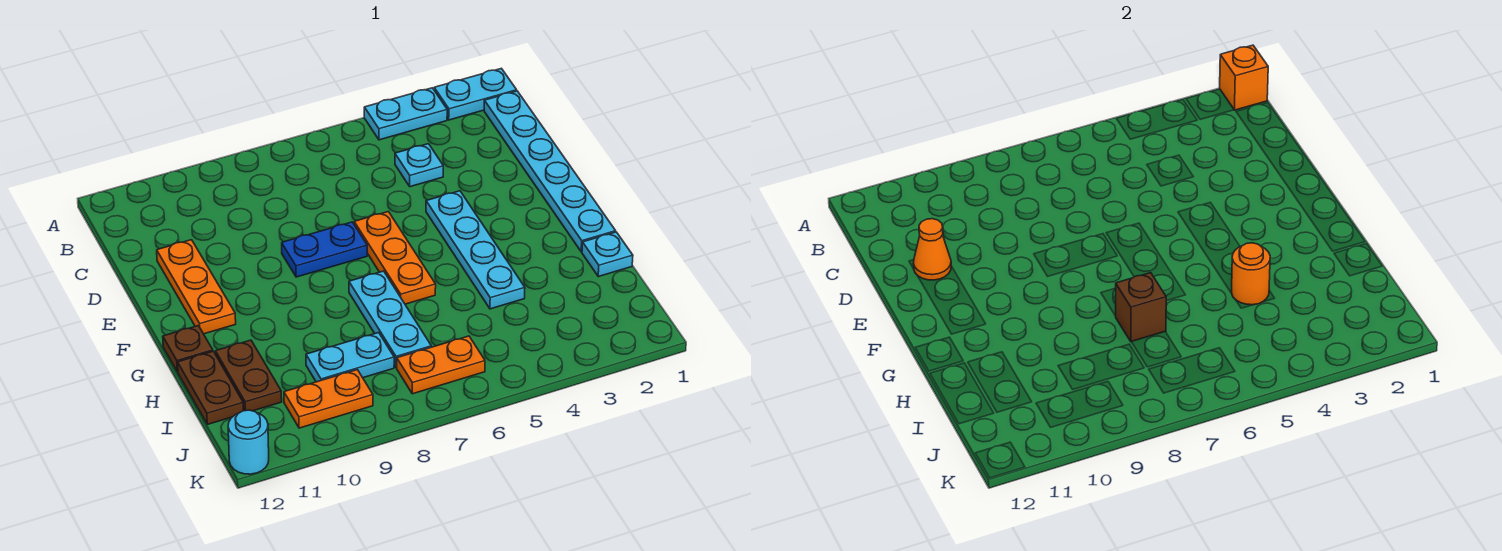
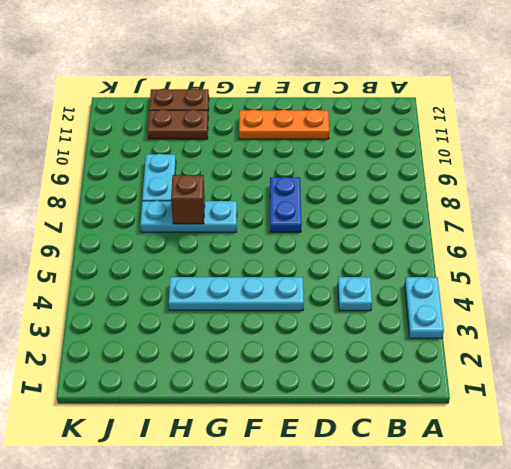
none -> cyan 1x2 plate [434,68,517,120]
none -> cyan 1x6 plate [484,91,616,252]
none -> orange 1x3 plate [354,212,436,304]

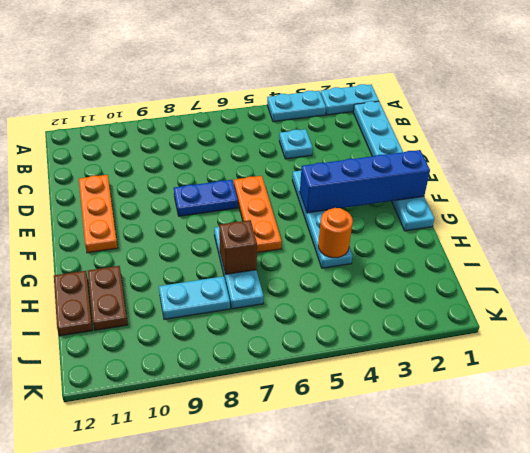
blue 1x4 brick [300,150,430,213] -> none
none -> brown 1x1 plate [163,326,213,372]
none -> cyan 1x1 plate [582,232,633,277]
none -> orange 1x2 plate [397,336,485,394]

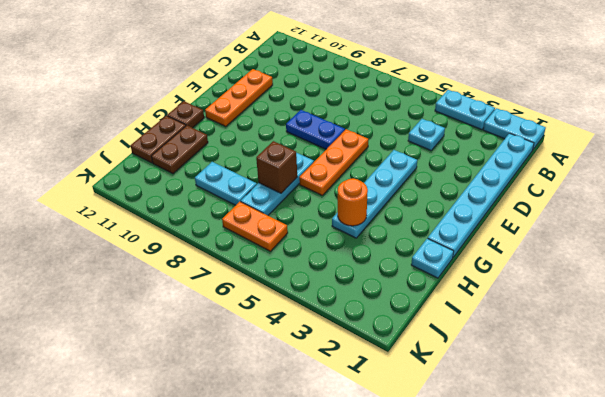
none -> orange 1x2 plate [284,370,373,428]
none -> cyan 1x1 round brick [228,410,269,474]
none -> orange 1x1 brick [1220,45,1268,110]

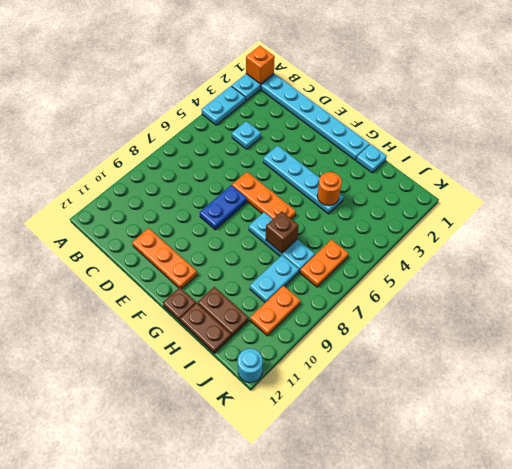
none -> orange 1x1 cone [913,219,951,280]

